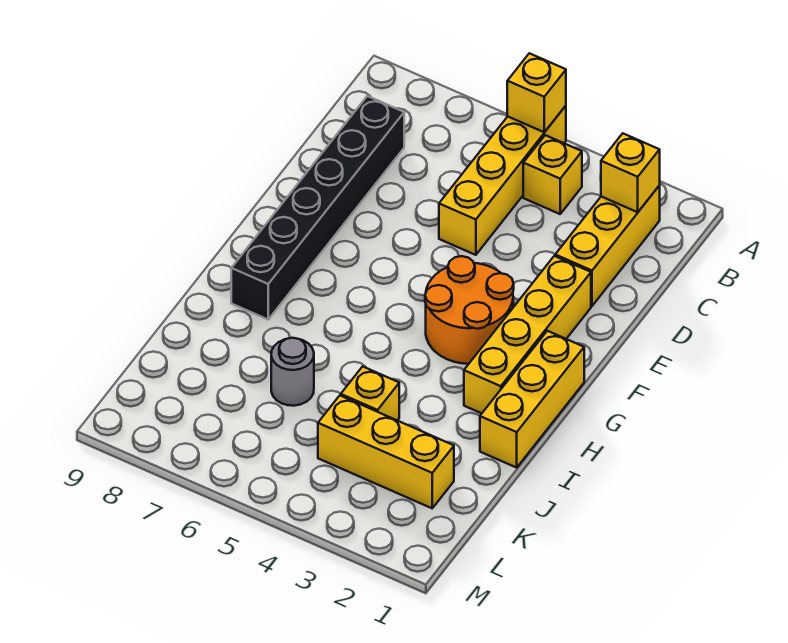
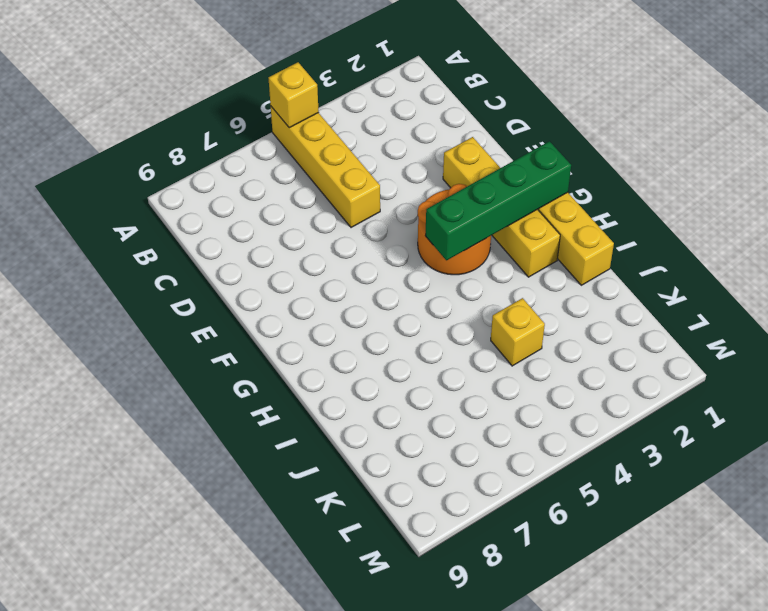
green 1x4 brick [425,141,571,260] -> none
none -> yellow 1x3 brick [555,186,660,306]
none -> yellow 1x1 brick [523,135,582,214]
none -> black 1x6 brick [231,96,404,319]

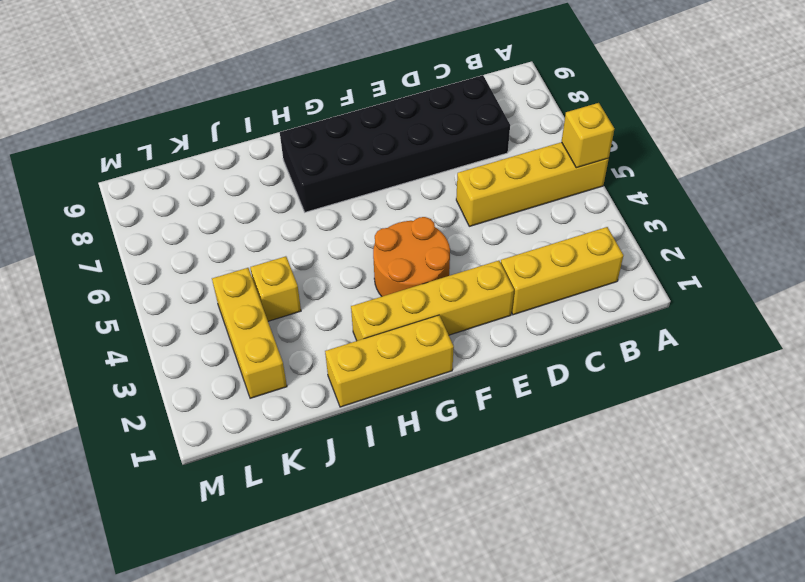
black 2x6 brick [280,75,510,212] -> black 1x6 brick [231,96,404,319]
none -> yellow 1x1 brick [523,135,582,214]
none -> grey 1x1 round brick [271,338,314,406]
none -> yellow 1x1 brick [601,133,660,212]

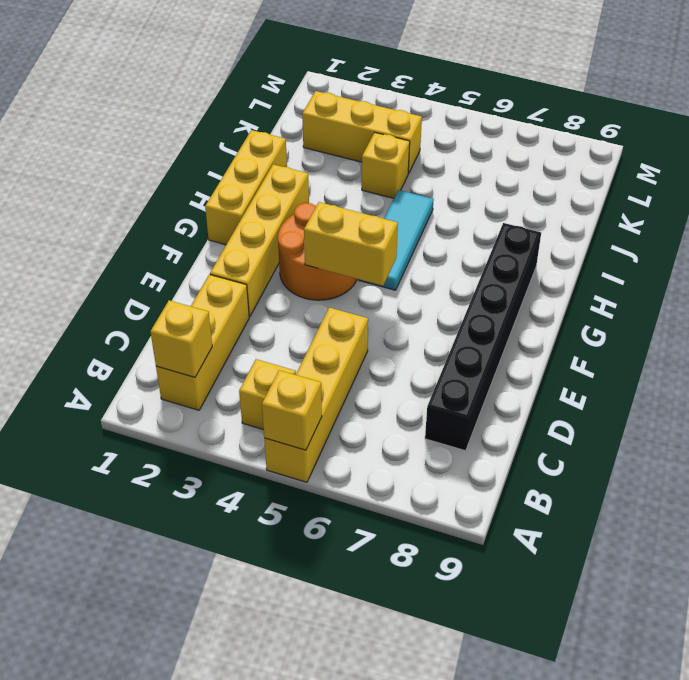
yellow 1x2 brick [304,202,398,286] -> none
cyan 1x3 tile [359,190,434,290] -> none
none -> grey 1x1 round brick [271,338,314,406]

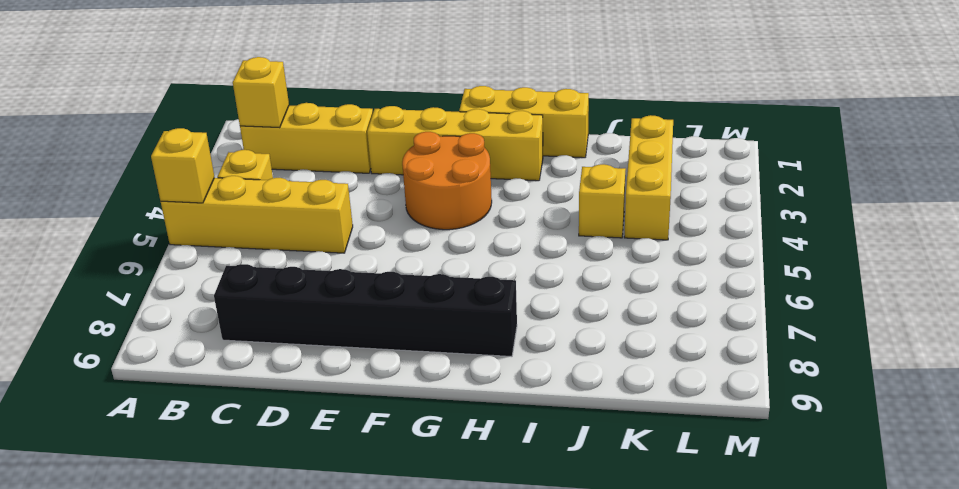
none -> grey 1x1 round brick [271,338,314,406]

